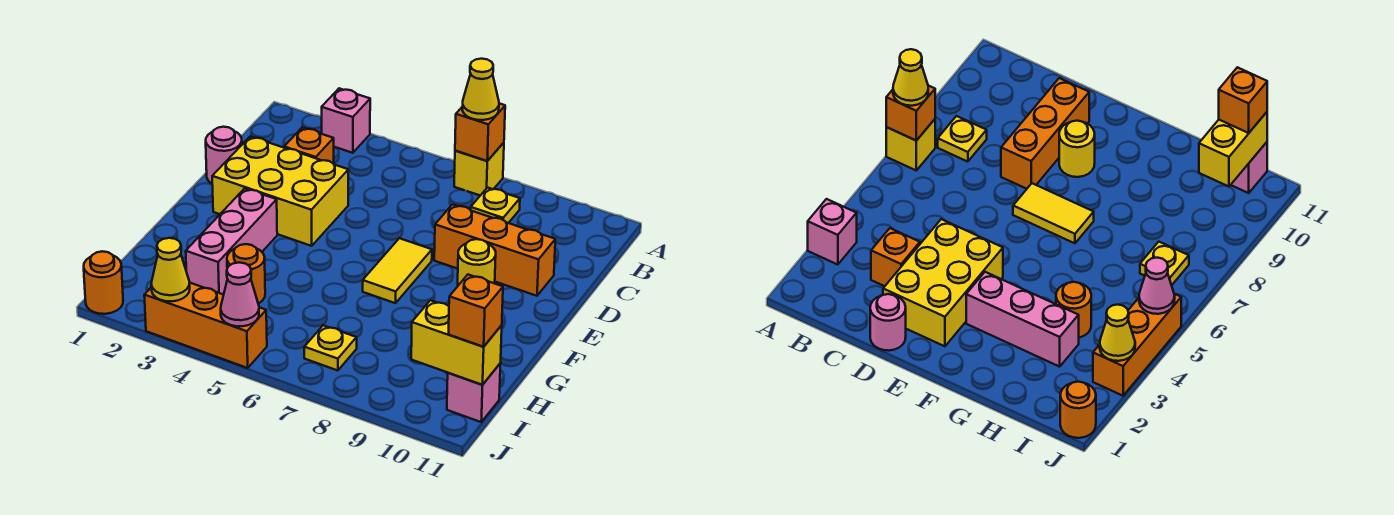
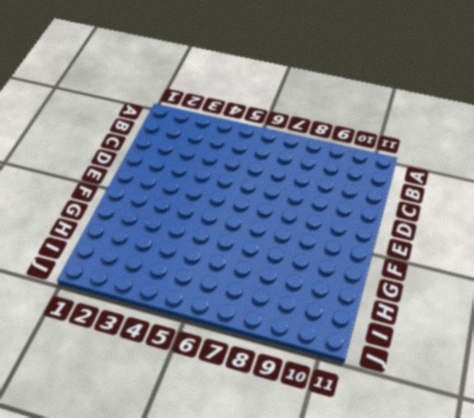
none -> pink 1x1 brick [322,88,370,153]
none -> yellow 1x1 brick [454,143,504,195]
none -> yellow 1x1 plate [471,188,520,223]

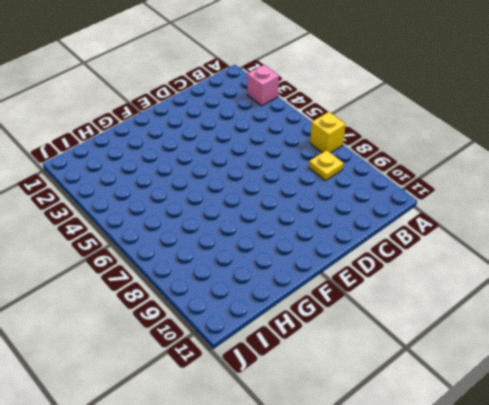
none -> orange 1x1 brick [284,128,334,164]
none -> pink 1x1 round brick [206,127,242,184]
none -> yellow 2x3 brick [212,136,348,246]

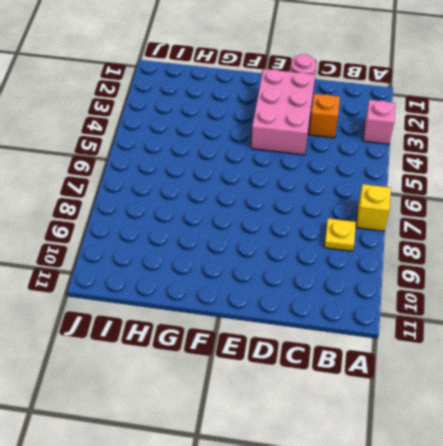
pink 2x3 brick [251,69,315,155] -> yellow 2x3 brick [212,136,348,246]
none -> orange 1x3 brick [434,204,555,296]
none -> yellow 1x2 tile [363,238,432,303]
none -> yellow 1x1 round brick [458,239,496,285]

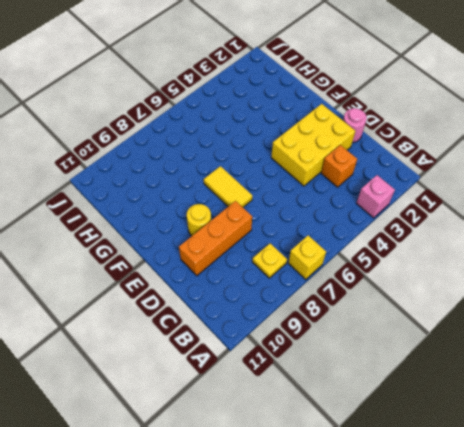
none -> pink 1x3 brick [186,188,277,294]
none -> orange 1x1 round brick [227,244,265,304]
none -> yellow 1x1 plate [304,325,357,371]

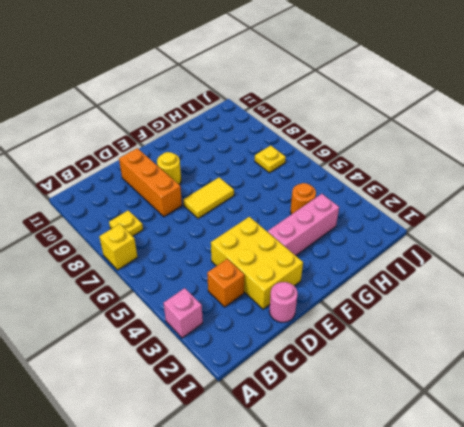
none -> pink 1x1 brick [447,363,501,422]
none -> orange 1x1 round brick [84,251,123,314]
none -> orange 1x3 brick [144,283,267,368]

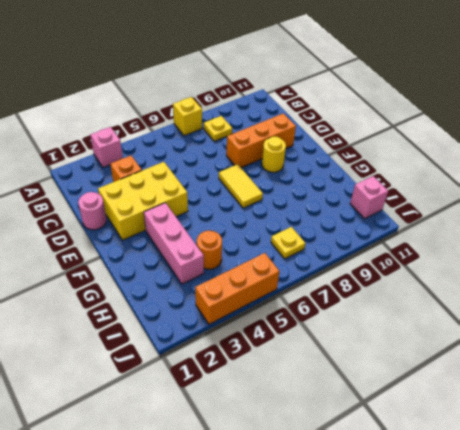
none -> orange 1x1 round brick [84,251,123,314]
none -> orange 1x1 brick [455,103,505,161]
none -> yellow 1x2 brick [411,300,502,385]

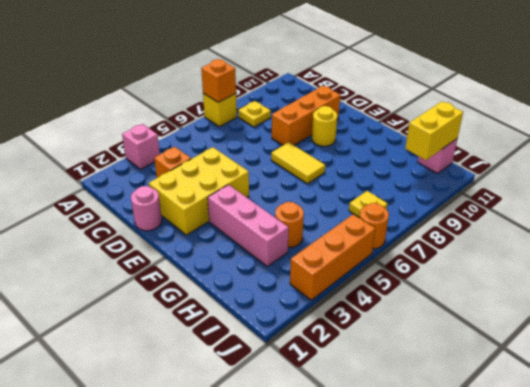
orange 1x1 round brick [360,203,389,249] -> orange 1x1 round brick moved to [84,251,123,314]
none -> yellow 1x1 cone [151,238,190,301]
none -> pink 1x1 cone [221,263,259,326]
none -> yellow 1x1 cone [462,59,499,120]

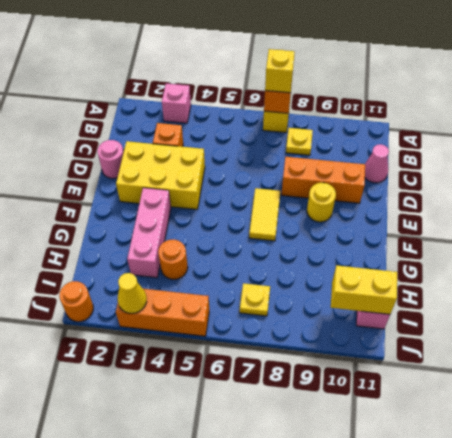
yellow 1x1 brick [265,49,295,93] -> yellow 1x1 cone [462,59,499,120]
pink 1x1 cone [365,144,389,183] -> pink 1x1 cone moved to [221,263,259,326]
none -> orange 1x1 brick [448,275,503,347]

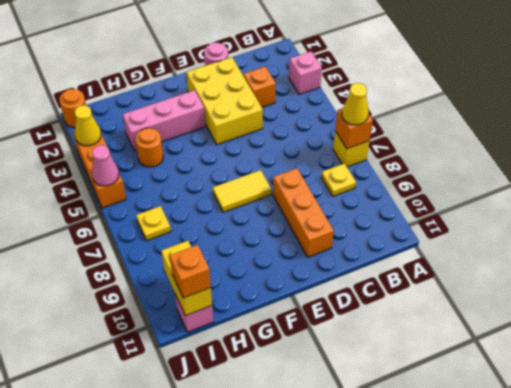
none -> yellow 1x1 round brick [458,239,496,285]

